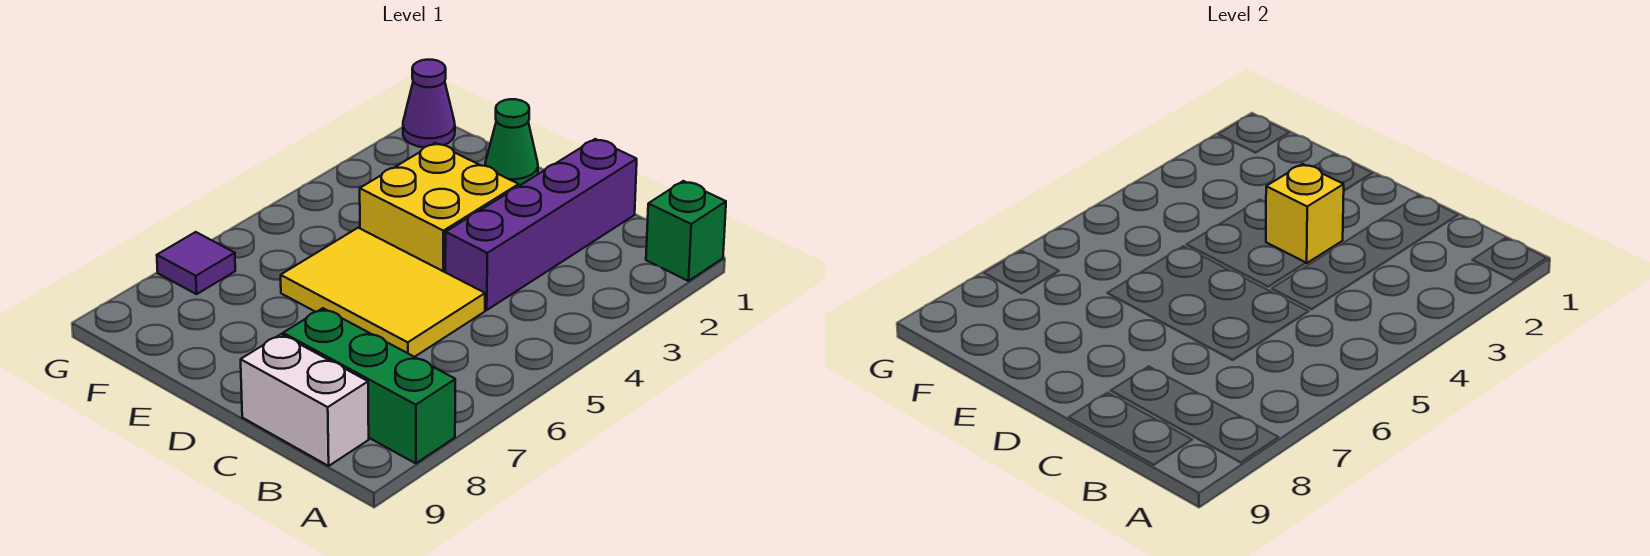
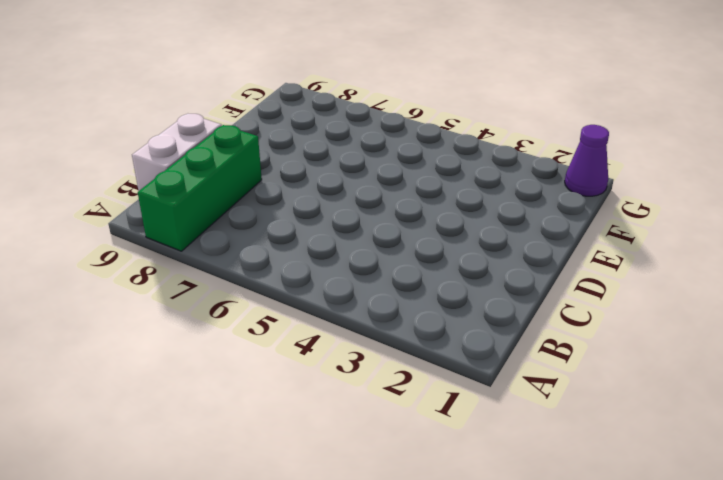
none -> green 1x1 brick [646,181,726,281]
none -> purple 1x4 brick [445,139,637,310]

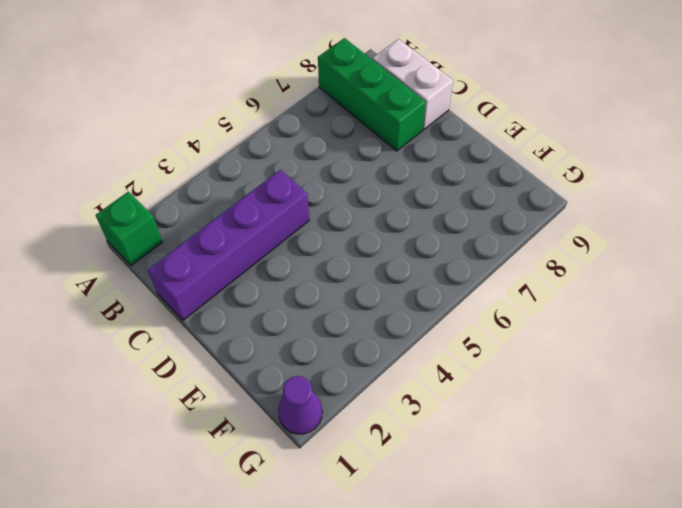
none -> yellow 2x3 tile [281,228,485,357]
none -> yellow 2x2 brick [360,143,519,272]

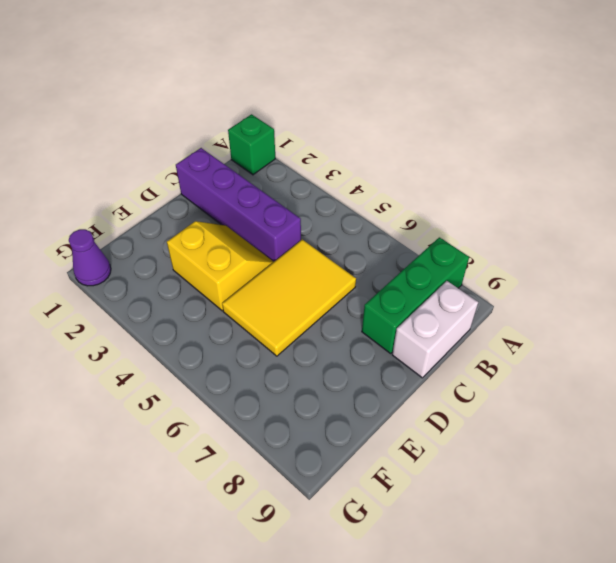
yellow 2x2 slope [167,221,273,311] -> yellow 2x2 brick [360,143,519,272]
none -> green 1x1 cone [485,99,538,186]
none -> purple 1x1 tile [157,232,235,294]

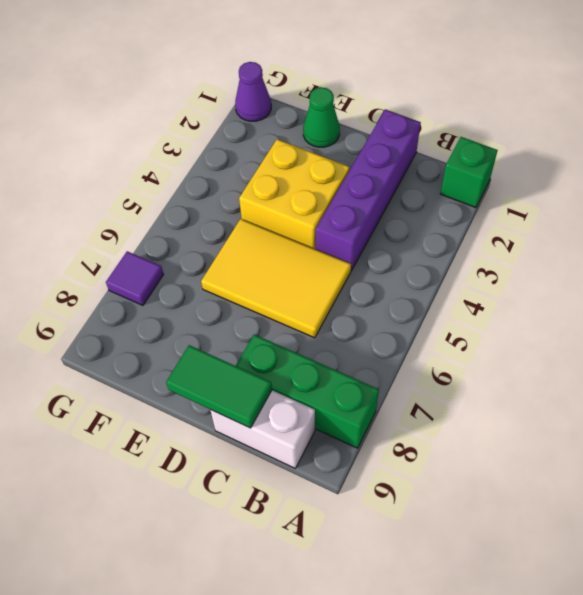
green 1x2 tile [166,345,272,428] -> none
none -> yellow 1x1 brick [1266,164,1344,263]

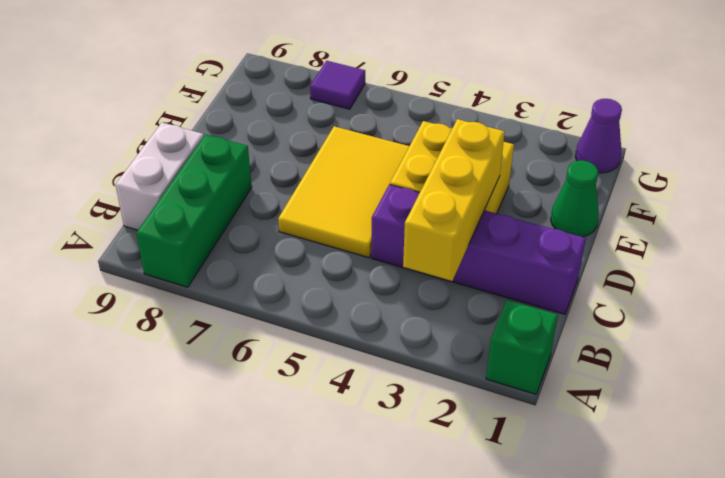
yellow 1x3 brick [403,119,505,281] -> yellow 1x1 brick [1266,164,1344,263]

